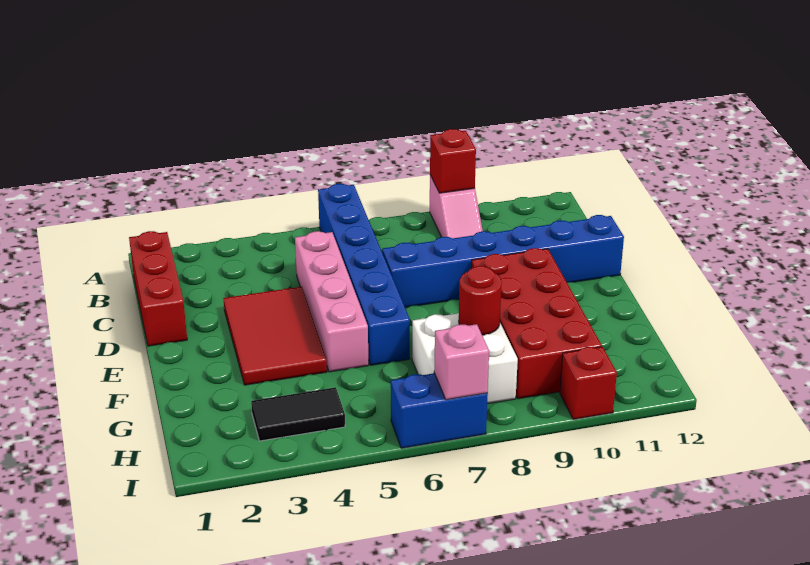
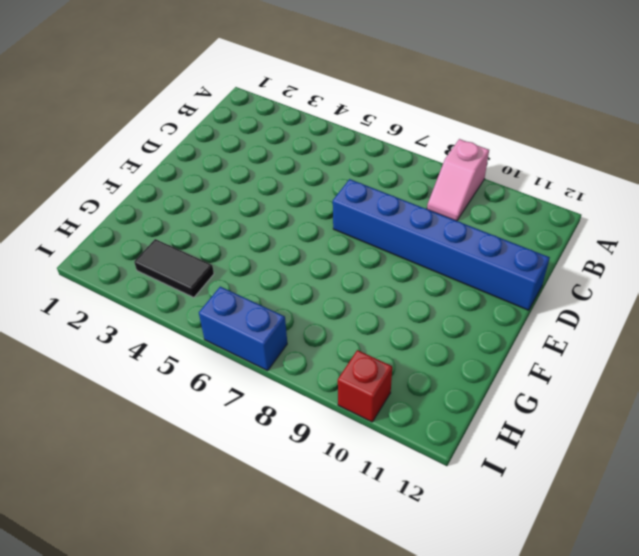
none -> blue 1x6 brick [318,184,410,365]
none -> red 1x3 brick [129,231,187,346]
none -> pink 1x4 brick [295,231,369,372]

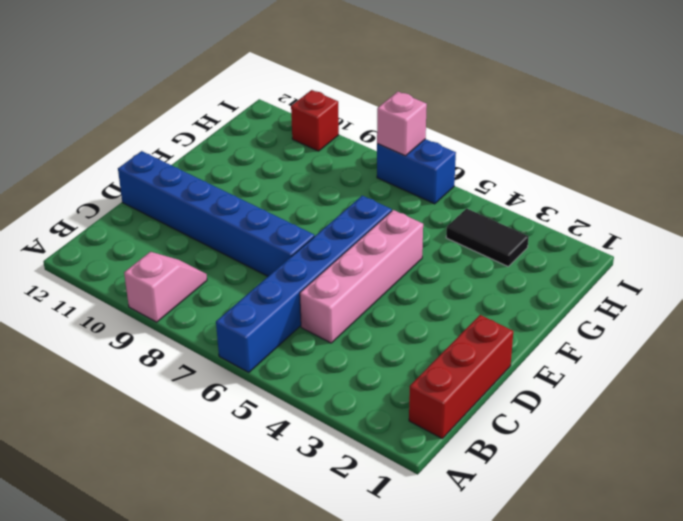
none -> red 2x3 tile [223,287,327,385]
none -> red 2x4 brick [471,248,602,399]
none -> white 2x2 brick [412,313,518,404]

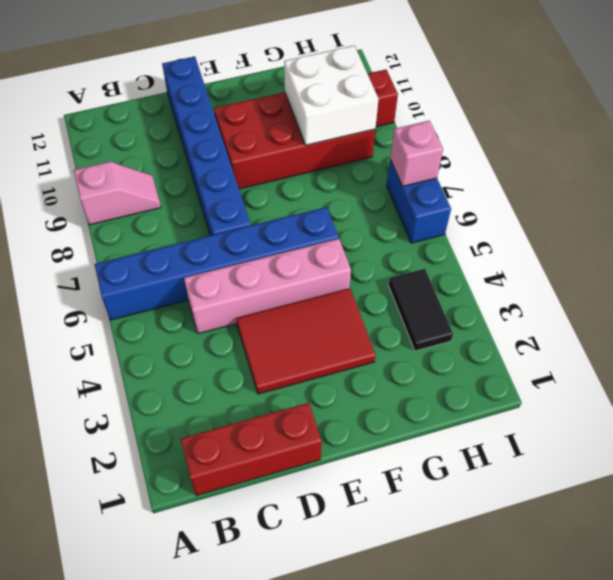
white 2x2 brick [284,45,379,145] -> white 2x2 brick moved to [412,313,518,404]
none -> red 1x1 brick [430,129,476,193]
none -> red 1x1 round brick [459,266,502,335]

